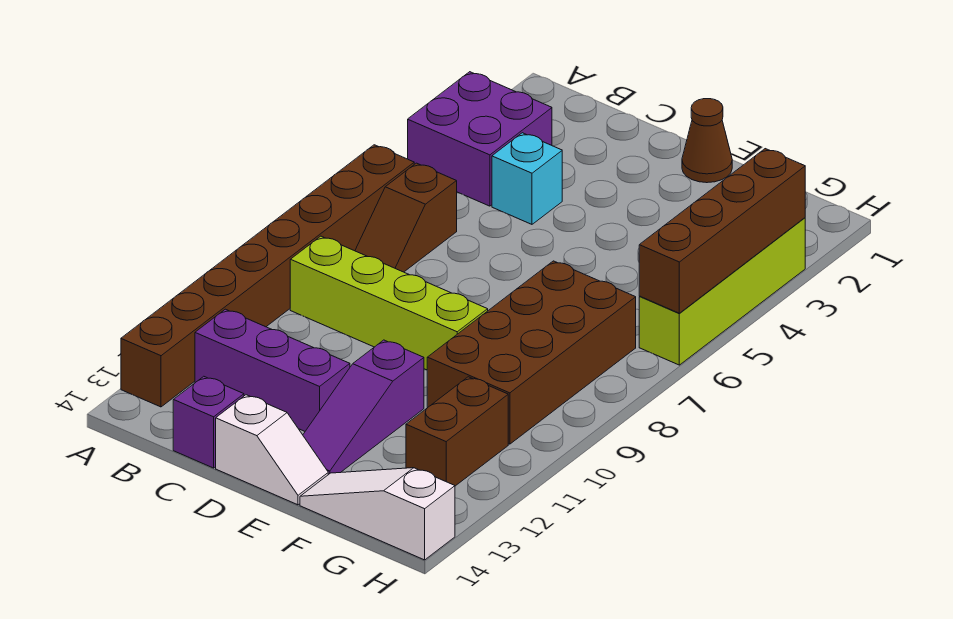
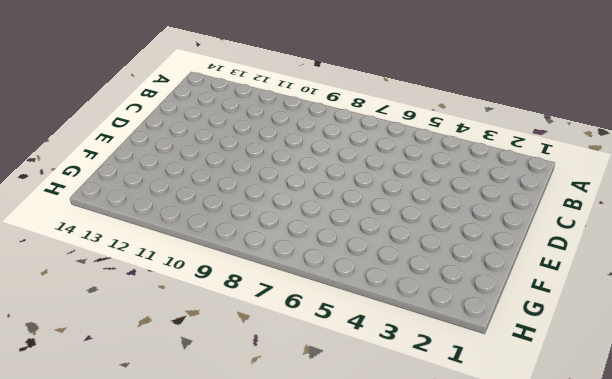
none -> purple 2x2 brick [408,72,552,206]
none -> brown 1x8 brick [121,145,414,407]
none -> brown 1x2 slope [355,163,457,272]

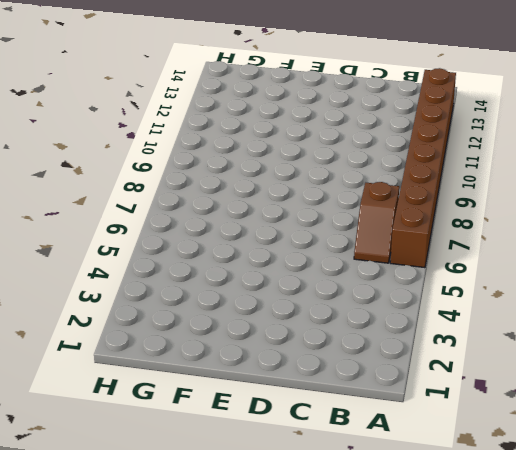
brown 1x2 slope [354,182,399,263] -> brown 1x2 slope turned to [355,163,457,272]
none -> purple 2x2 brick [408,72,552,206]
none -> lime 1x4 brick [290,236,488,370]
none -> purple 1x3 brick [195,309,350,431]

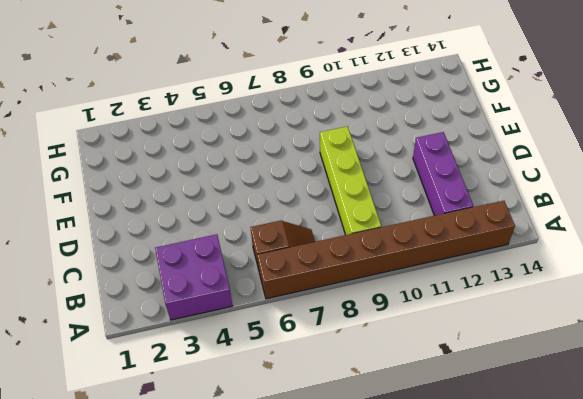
none -> cyan 1x1 brick [492,133,562,224]
none -> purple 1x1 brick [173,376,244,468]
none -> white 1x2 slope [216,395,328,505]

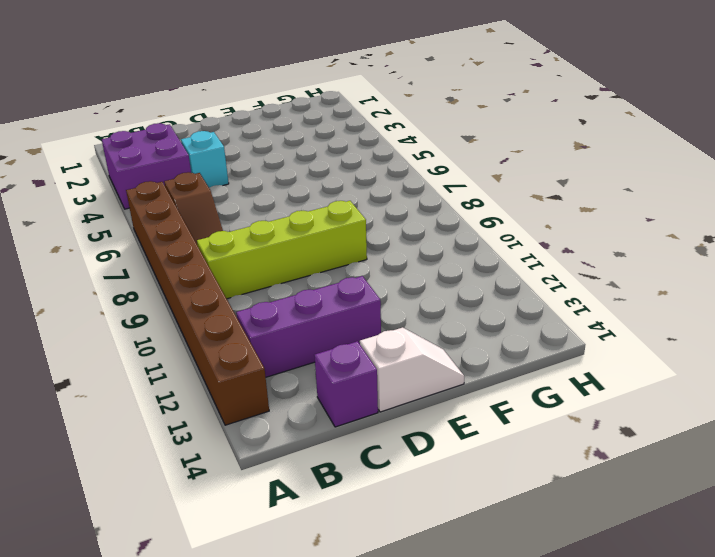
none -> brown 1x1 cone [682,99,732,183]
none -> purple 1x3 slope [303,340,424,475]
none -> brown 2x4 brick [427,261,636,444]

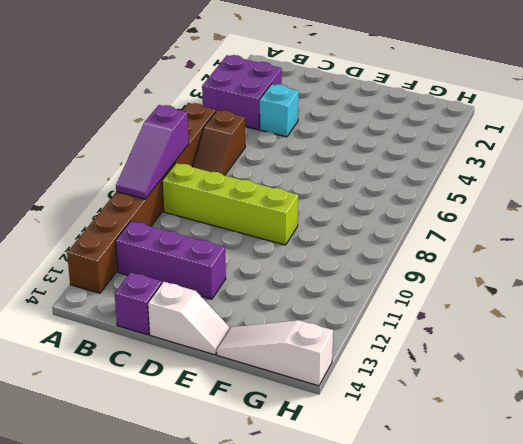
purple 1x3 slope [116,105,189,199] -> purple 1x3 slope moved to [303,340,424,475]
none -> brown 1x1 cone [682,99,732,183]
none -> brown 2x4 brick [427,261,636,444]
none -> brown 1x2 brick [406,377,508,486]

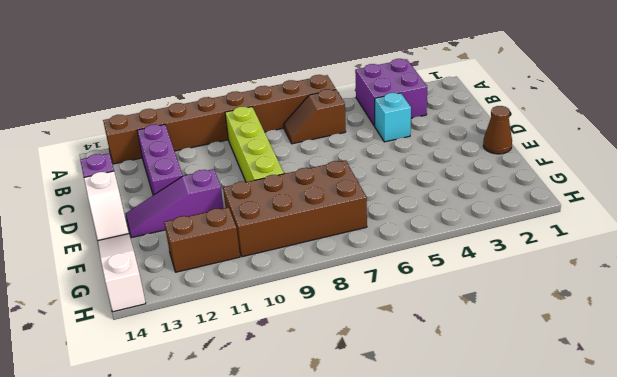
none -> lime 1x4 brick [639,218,805,365]
none -> brown 1x4 brick [639,149,805,313]

